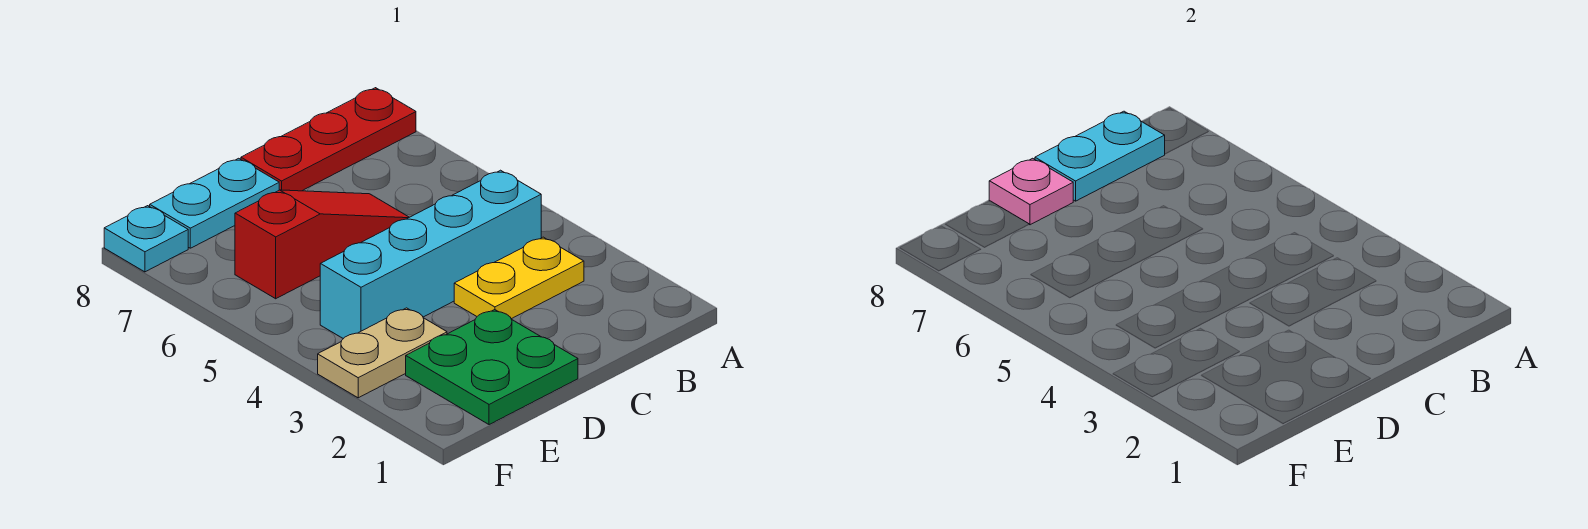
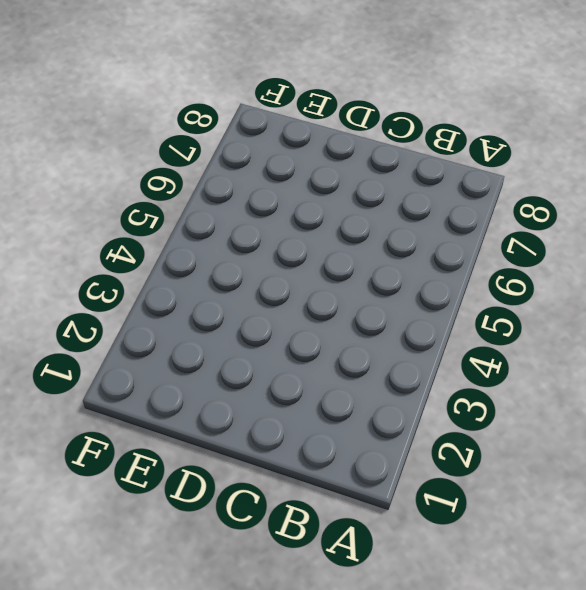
none -> red 1x3 plate [241,88,416,191]
none -> yellow 1x2 plate [454,237,584,319]

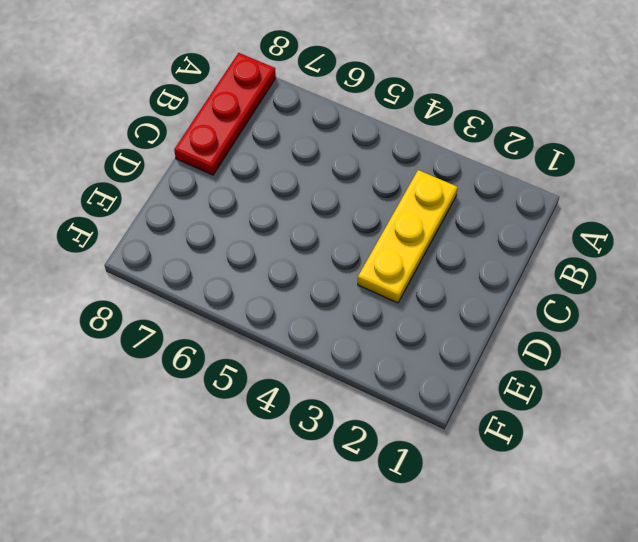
yellow 1x3 plate [358,170,458,303] -> yellow 1x2 plate [454,237,584,319]
none -> cyan 1x4 brick [320,170,541,339]
none -> red 1x3 slope [235,190,409,299]

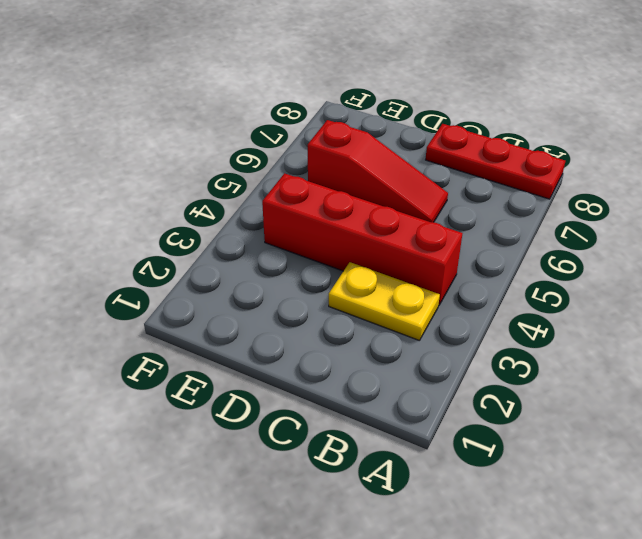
red 1x4 brick [262,173,462,306] -> cyan 1x4 brick [320,170,541,339]
none -> green 2x2 plate [406,310,578,425]
none -> cyan 1x2 plate [150,158,279,248]

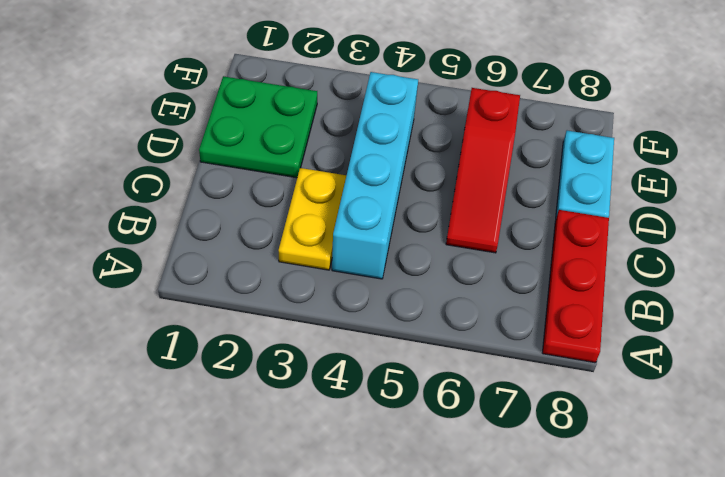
none -> tan 1x2 plate [318,308,447,398]
none -> cyan 1x1 plate [104,206,188,272]

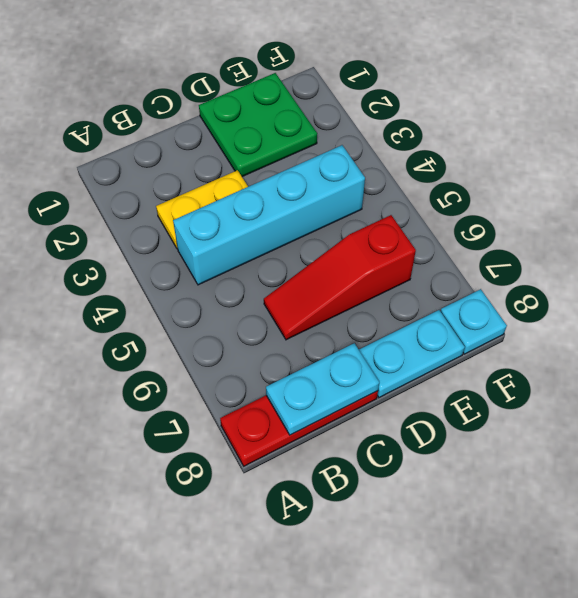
none -> tan 1x2 plate [318,308,447,398]
none -> pink 1x1 plate [989,158,1073,225]

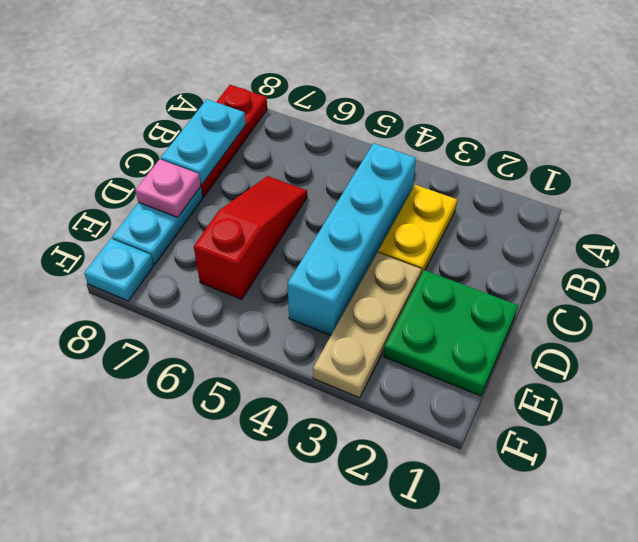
tan 1x3 plate [313,253,421,398] -> tan 1x2 plate [318,308,447,398]

